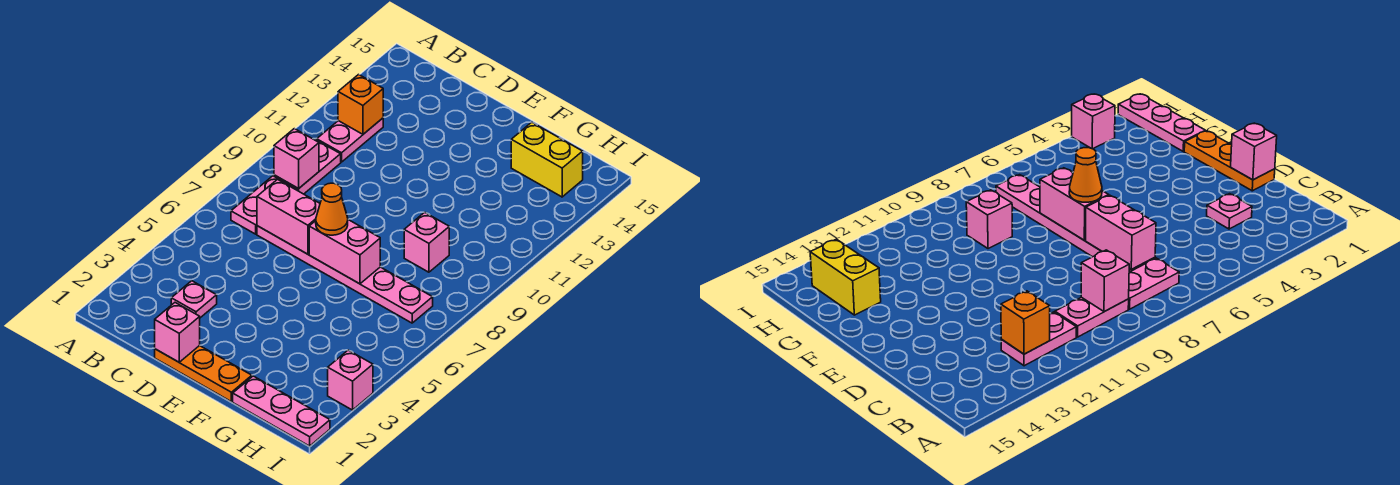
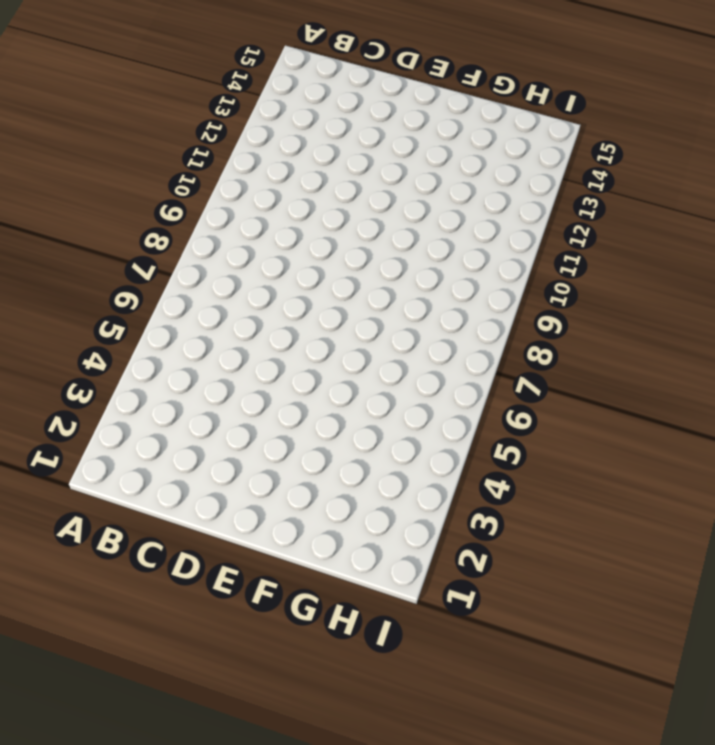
none -> pink 1x2 plate [231,176,297,234]
none -> pink 1x2 plate [274,140,341,194]
none -> pink 1x2 plate [317,118,383,162]

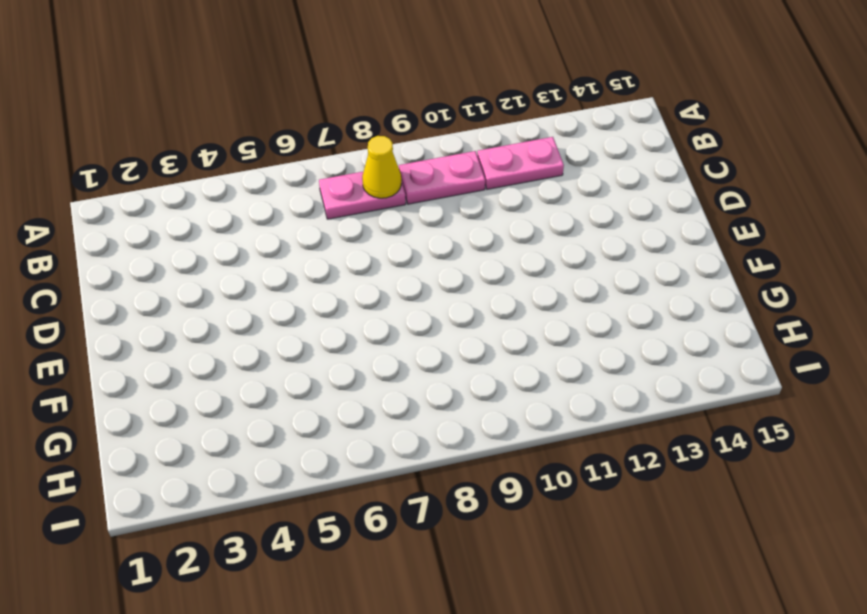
yellow 1x1 cone [362,136,401,198] -> none
none -> pink 1x1 plate [171,281,217,318]
none -> pink 1x6 plate [257,226,433,323]
none -> orange 1x3 plate [155,346,252,402]

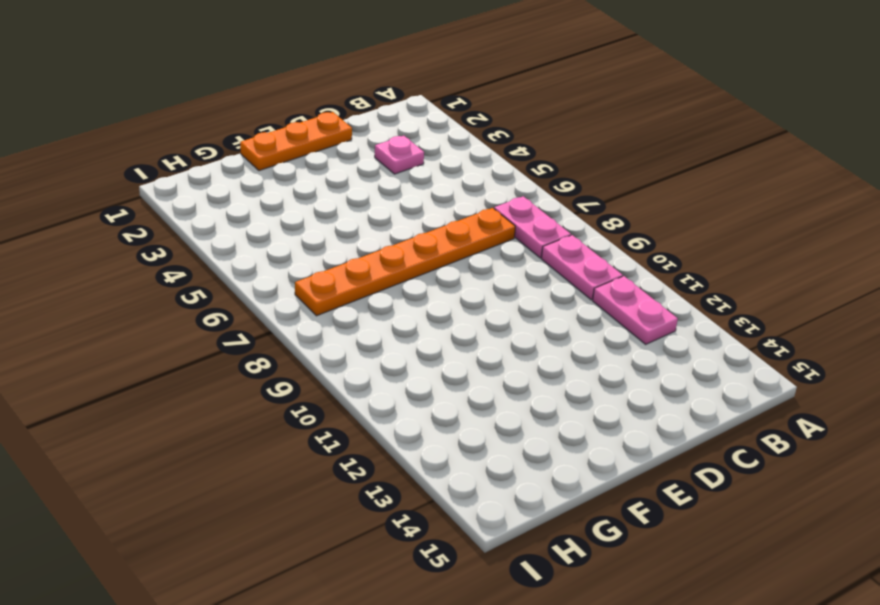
orange 1x6 plate [295,208,515,316] -> pink 1x6 plate [257,226,433,323]
none -> pink 1x3 plate [233,376,330,446]
none -> pink 1x1 brick [404,212,449,272]
none -> yellow 1x2 brick [511,122,583,197]

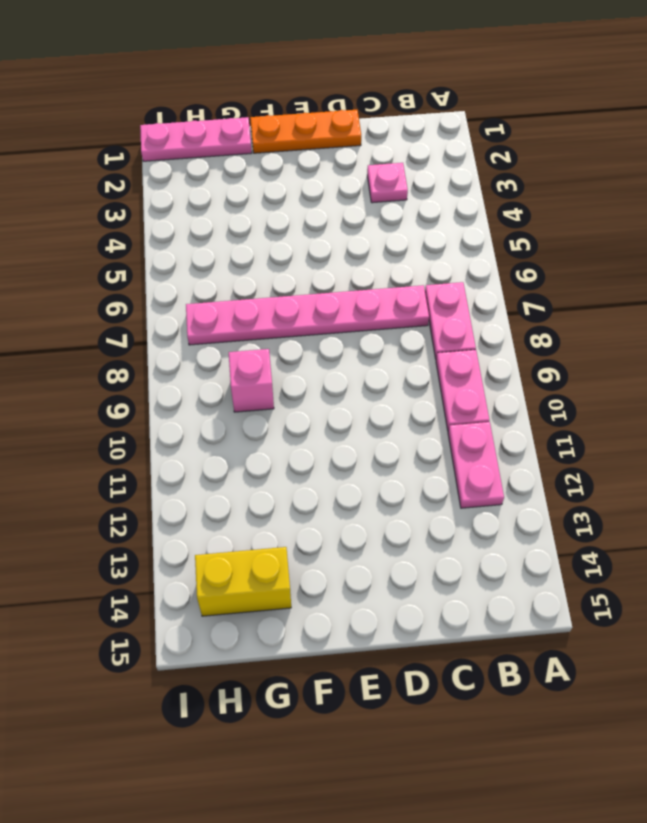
none -> pink 1x1 brick [328,350,373,410]
none -> pink 1x1 brick [274,129,319,189]
none -> orange 1x1 brick [338,75,383,134]

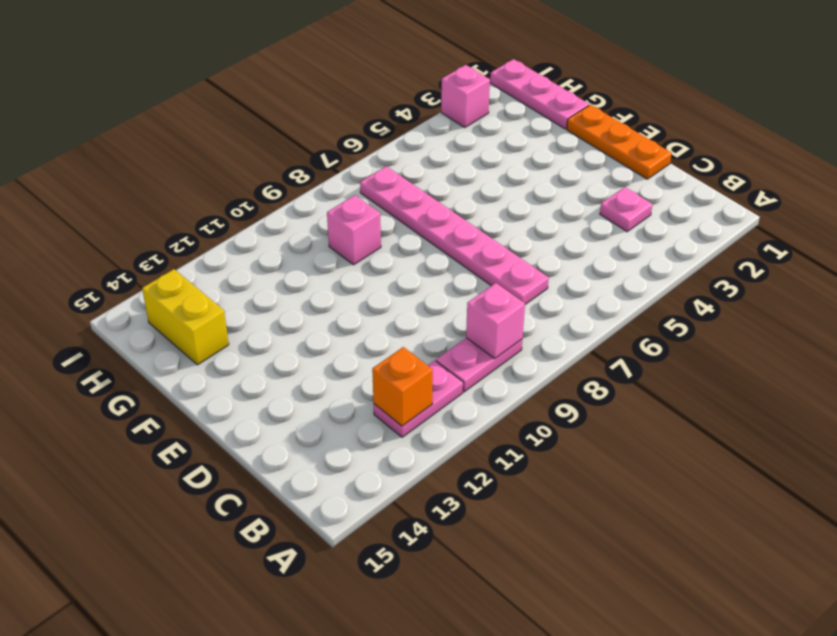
none -> pink 1x2 plate [231,176,297,234]
none -> pink 1x2 brick [257,179,320,254]
none -> pink 1x1 brick [155,303,200,362]

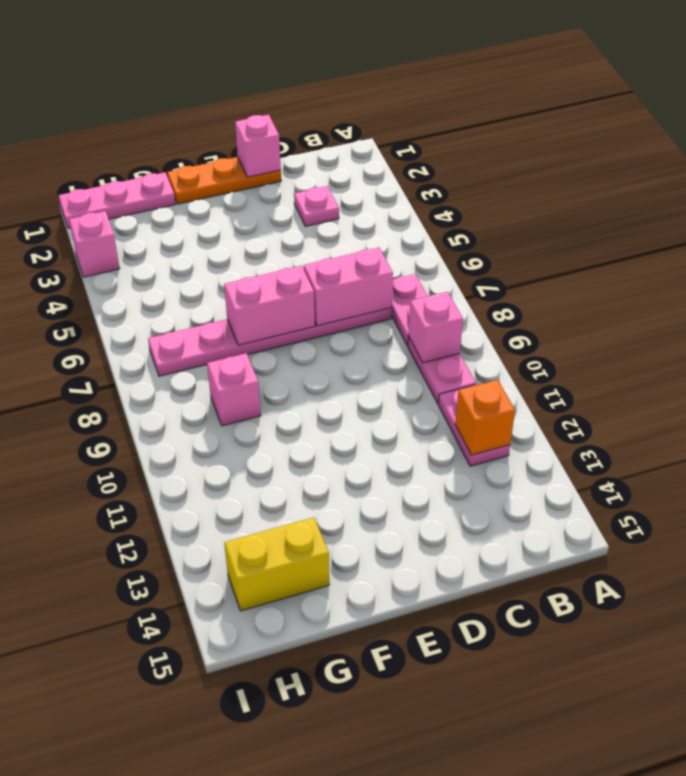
none -> orange 1x1 cone [316,183,348,235]

